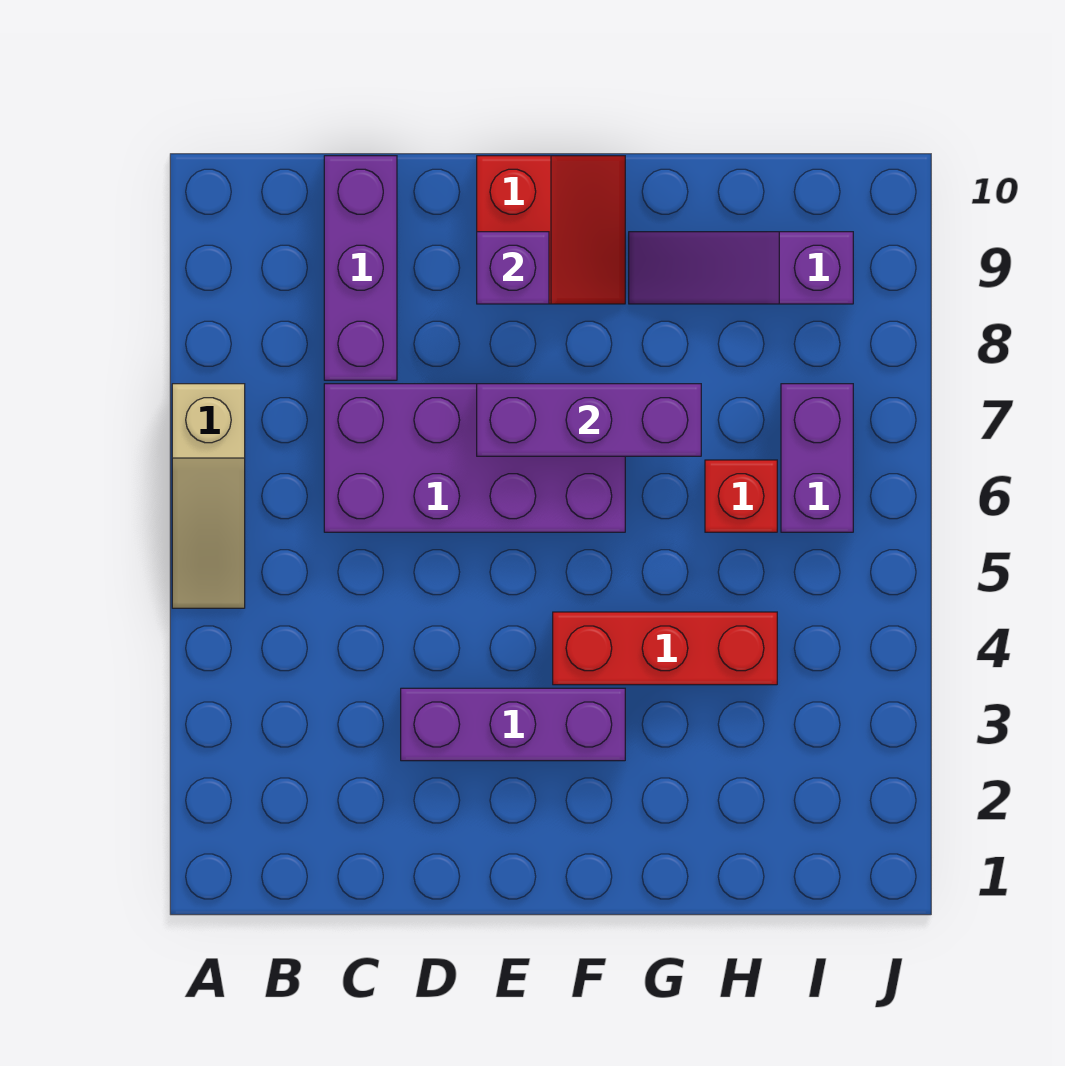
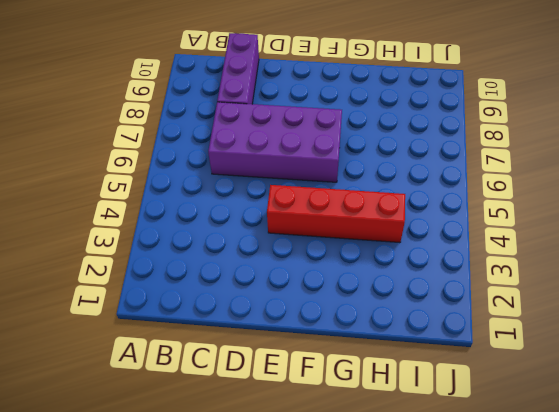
red 1x4 brick [267,185,405,243] -> red 1x3 brick [553,612,777,685]
none -> tan 1x3 slope [172,384,245,608]
none -> purple 1x3 brick [401,688,625,761]

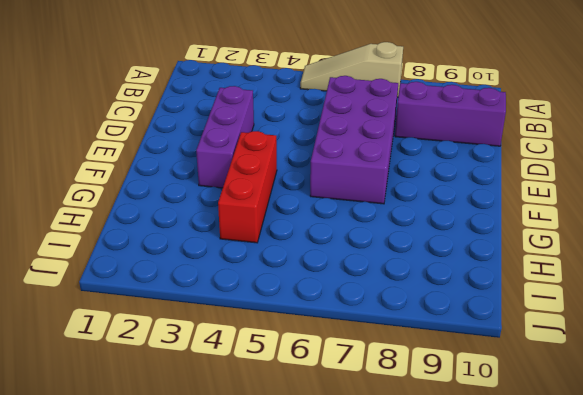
none -> red 2x2 slope [477,156,625,304]
none -> purple 1x3 slope [629,232,853,304]

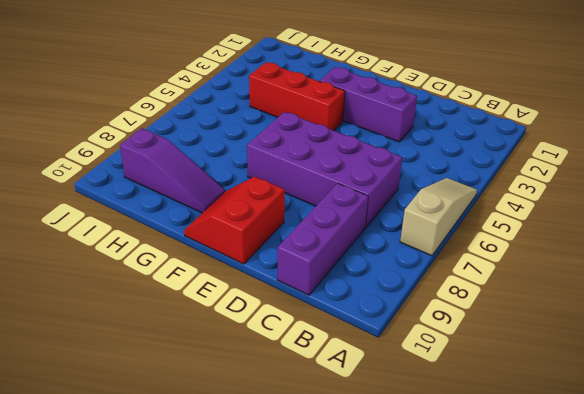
none -> red 1x1 brick [705,460,777,532]
none -> purple 1x2 brick [781,384,853,532]

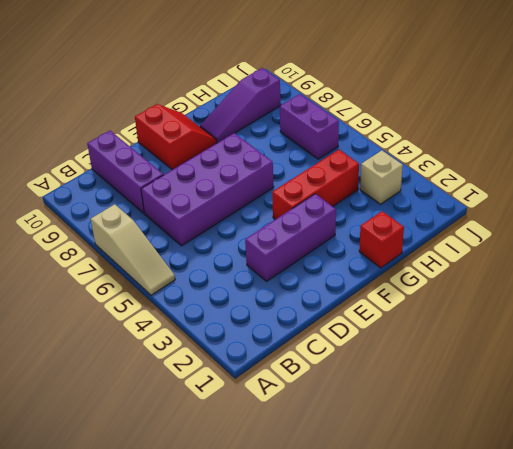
red 1x1 brick [359,211,404,268] -> red 1x1 brick moved to [705,460,777,532]
tan 1x1 brick [360,151,403,204] -> none
none -> purple 1x3 brick [477,384,701,456]
none -> purple 1x1 brick [477,232,549,304]

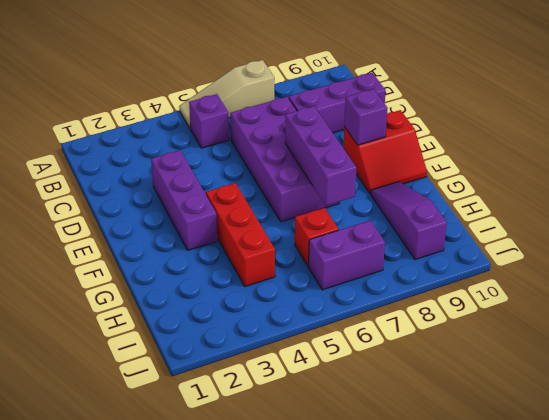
purple 1x1 brick [189,94,229,148] -> none

